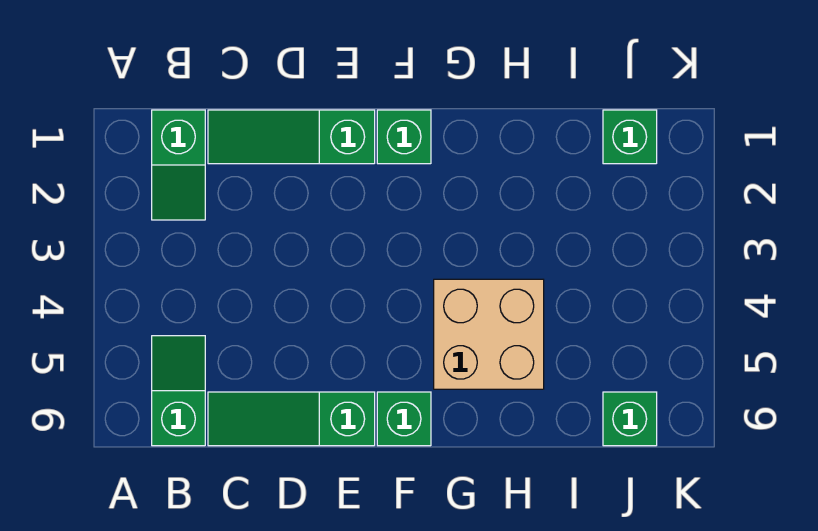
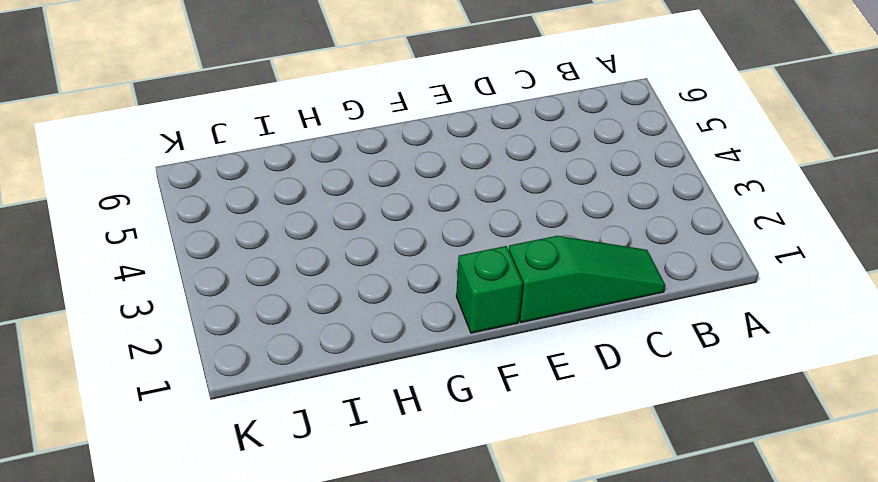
none -> green 1x2 slope [152,110,205,220]
none -> green 1x2 slope [152,336,205,446]

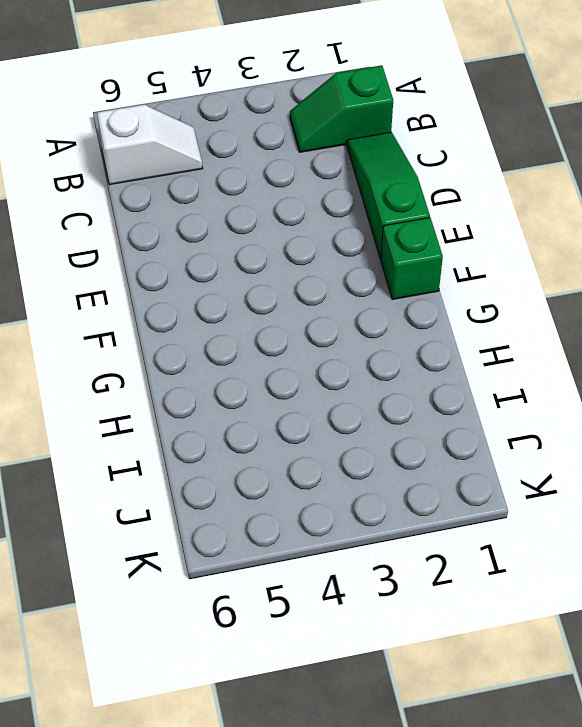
white 1x2 slope [97,105,203,185] -> green 1x2 slope [152,336,205,446]
none -> green 1x3 slope [208,392,375,446]
none -> green 1x1 brick [377,392,431,446]

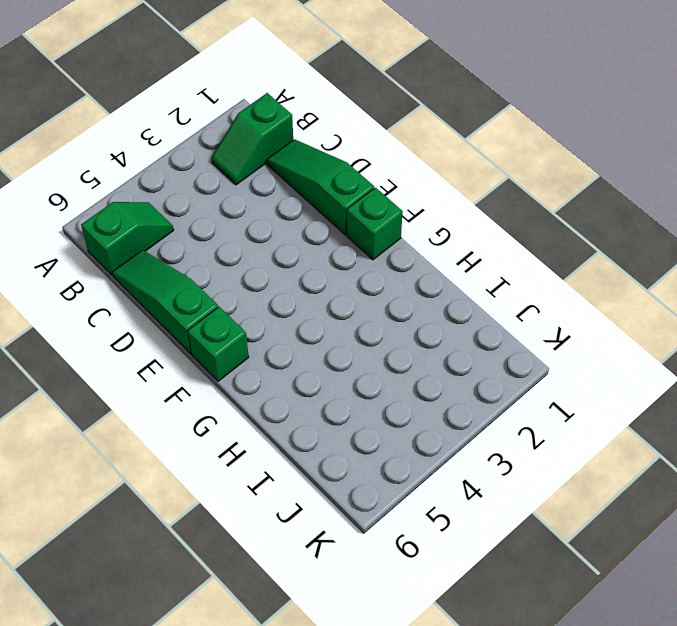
none -> tan 2x2 brick [434,279,544,389]
none -> green 1x1 brick [603,110,657,164]

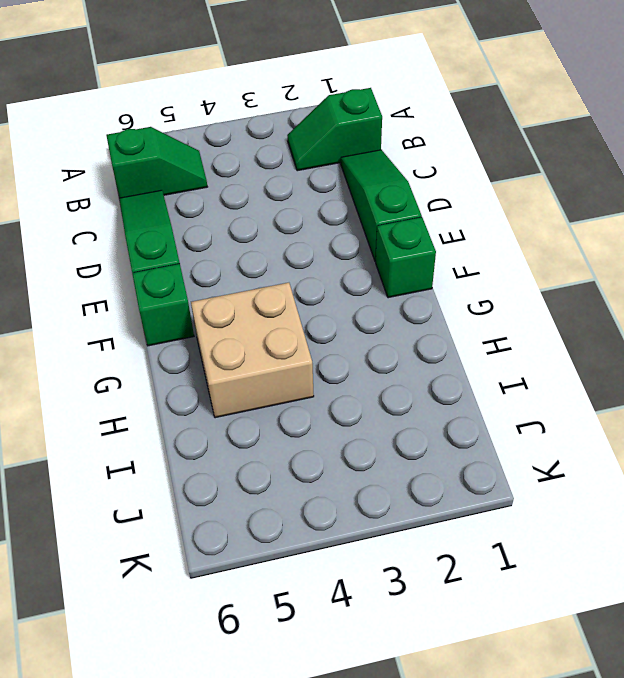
none -> green 1x1 brick [603,110,657,164]
none -> green 1x1 brick [603,392,657,446]

